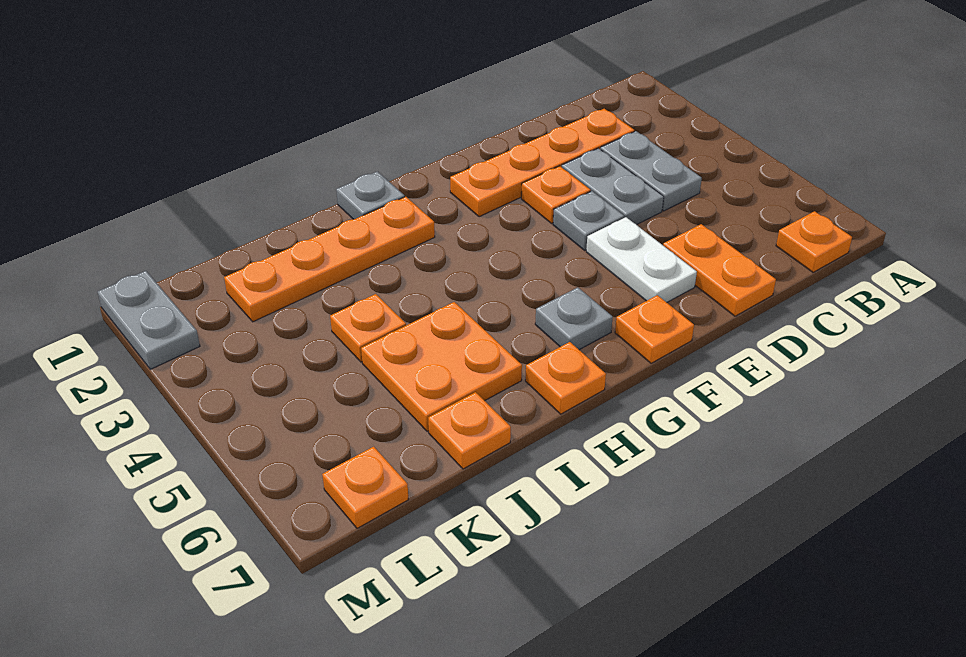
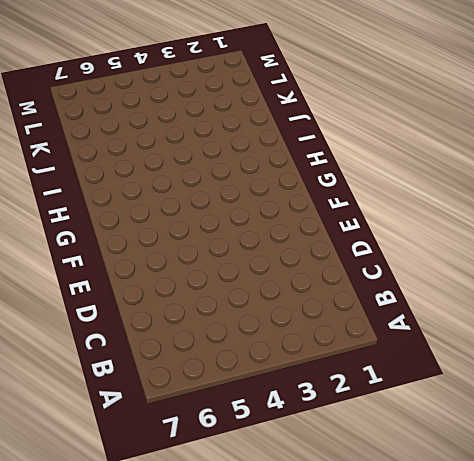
none -> orange 1x1 plate [776,211,852,272]
none -> orange 1x4 plate [450,109,634,217]
none -> grey 1x2 plate [600,131,702,211]

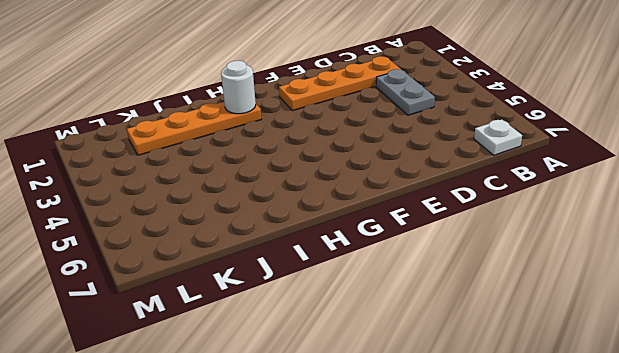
white 1x1 plate [474,120,522,155] -> orange 1x1 plate [776,211,852,272]
white 1x1 round brick [221,61,256,114] -> none
none -> grey 1x2 plate [562,148,664,225]
none -> orange 1x2 plate [663,224,776,316]
none -> orange 1x1 plate [521,166,591,223]

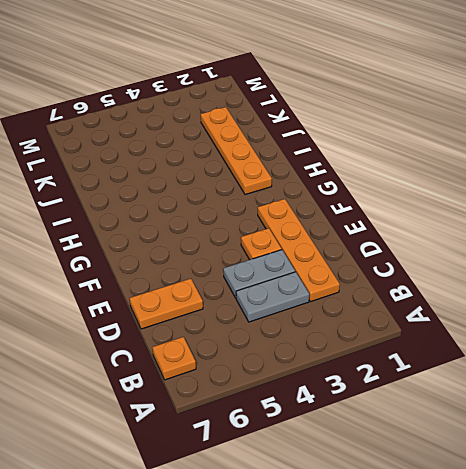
none -> grey 1x1 plate [553,191,624,250]
none -> white 1x2 plate [586,217,697,302]
none -> orange 1x1 plate [615,295,694,363]

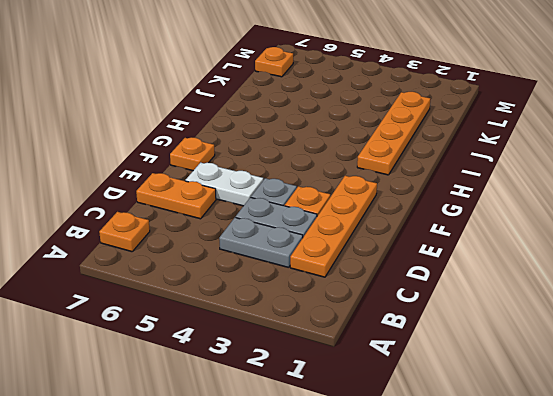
none -> grey 1x1 plate [535,287,613,350]
none -> grey 1x1 plate [336,171,405,219]
none -> orange 1x1 plate [525,342,606,414]

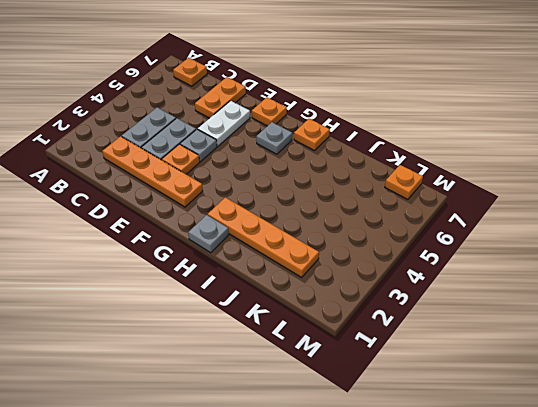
none -> orange 2x2 plate [361,302,522,432]
none -> orange 1x1 plate [330,294,406,362]
none -> orange 1x1 plate [428,392,511,469]

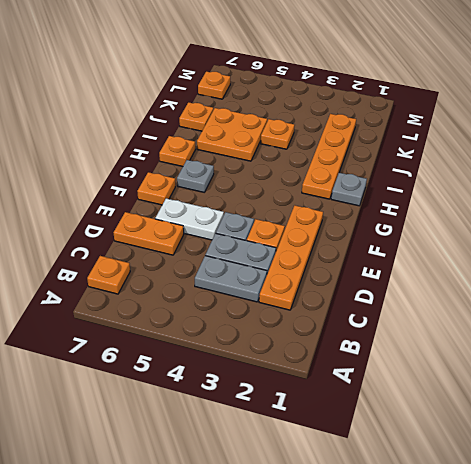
none -> grey 1x2 plate [98,271,200,369]

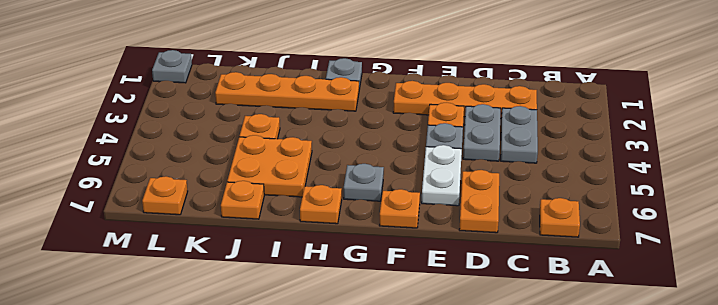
grey 1x1 plate [152,50,192,83] -> grey 1x2 plate [98,271,200,369]

